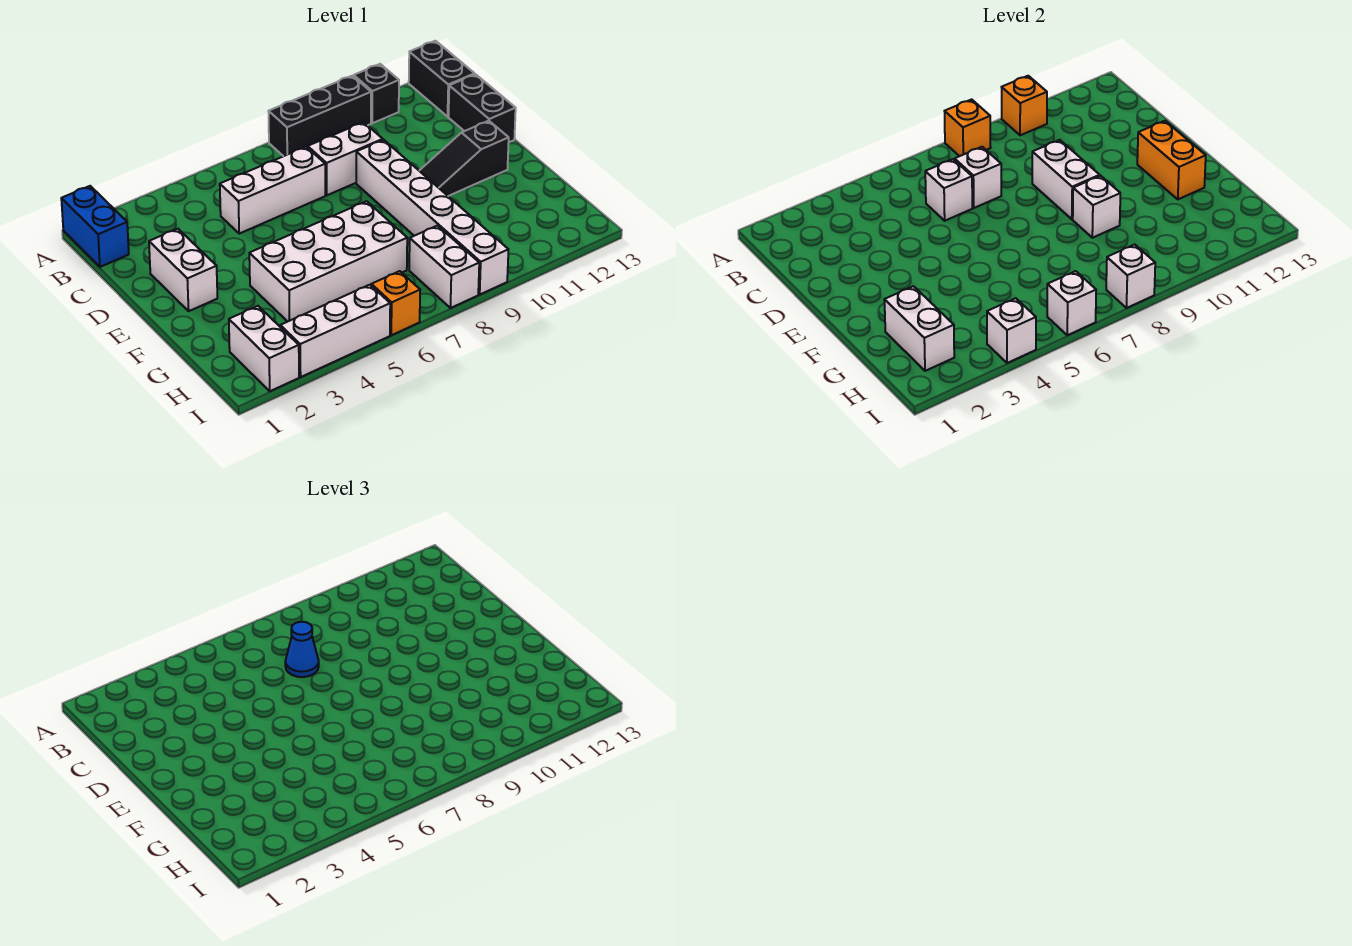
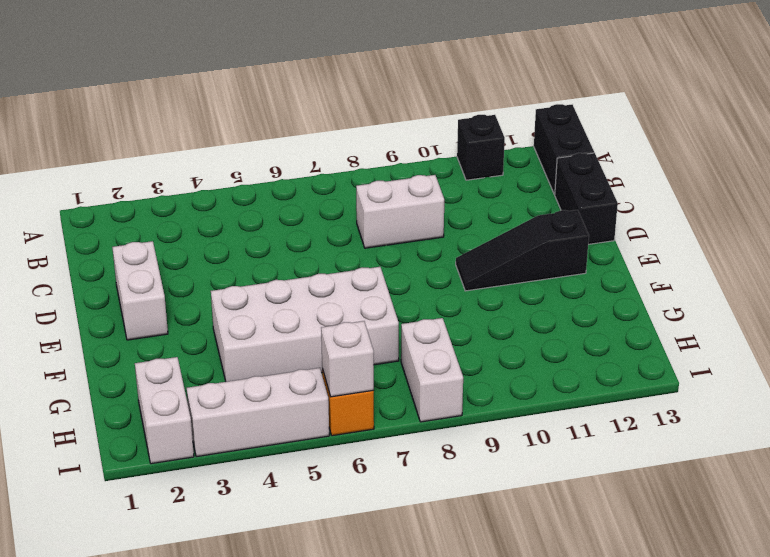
none -> blue 1x2 brick [61,186,129,267]
none -> black 1x3 brick [269,76,371,156]
none -> white 1x3 brick [220,147,325,234]

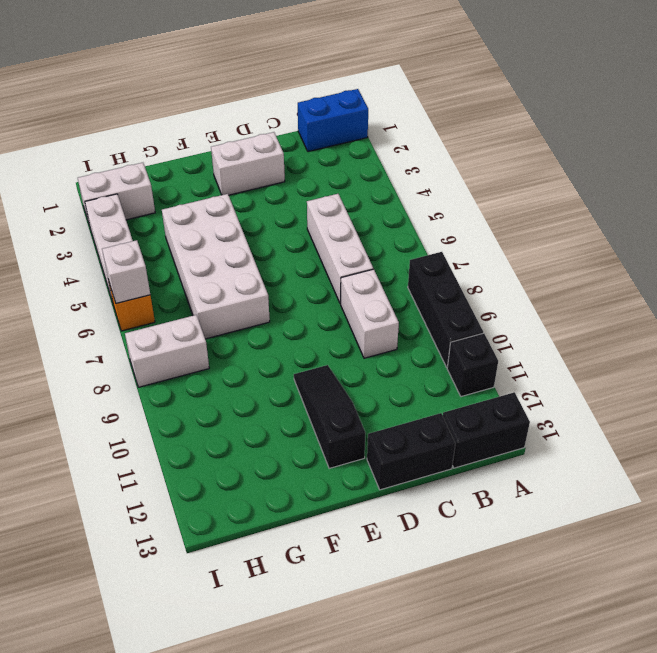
none -> white 1x6 brick [356,140,508,294]
none -> orange 1x1 brick [945,99,991,156]
none -> orange 1x1 brick [1002,76,1047,135]

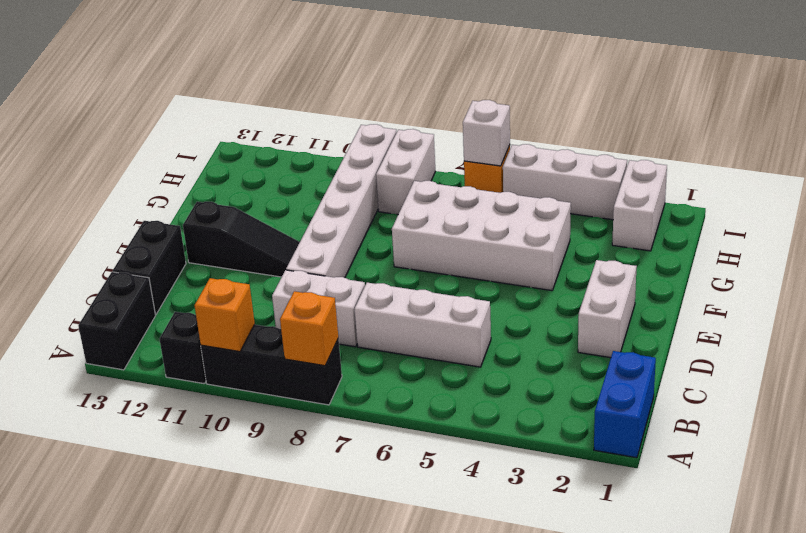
none -> white 1x1 brick [925,159,972,221]
none -> white 1x1 brick [955,147,1001,208]
none -> white 1x2 brick [1032,140,1100,219]

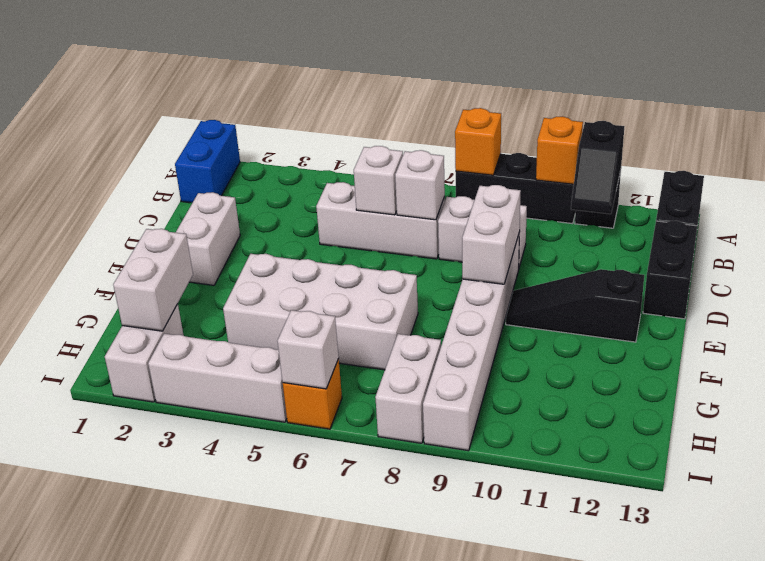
black 1x2 slope [571,121,624,214] -> none
none -> orange 1x2 brick [1137,121,1206,199]
none -> white 1x1 brick [1073,176,1120,238]
none -> white 1x1 brick [987,298,1036,363]

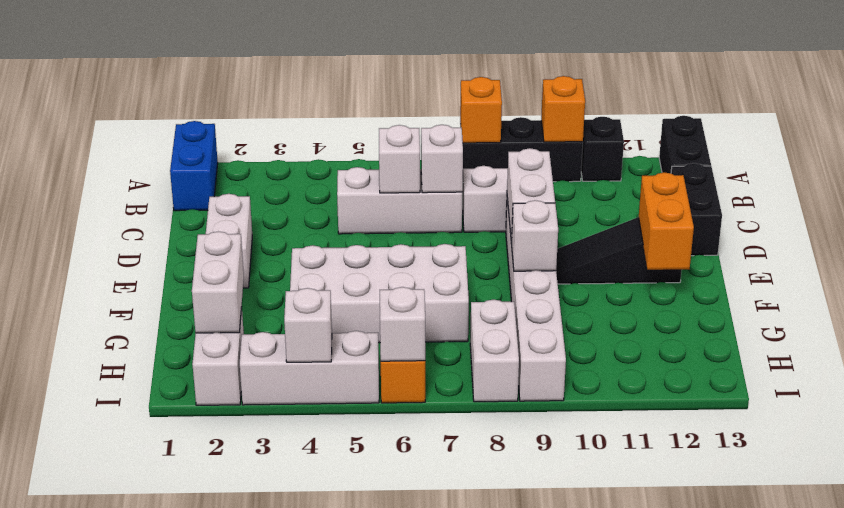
none -> white 1x1 brick [1106,244,1155,308]
none -> blue 1x1 cone [285,622,319,677]

